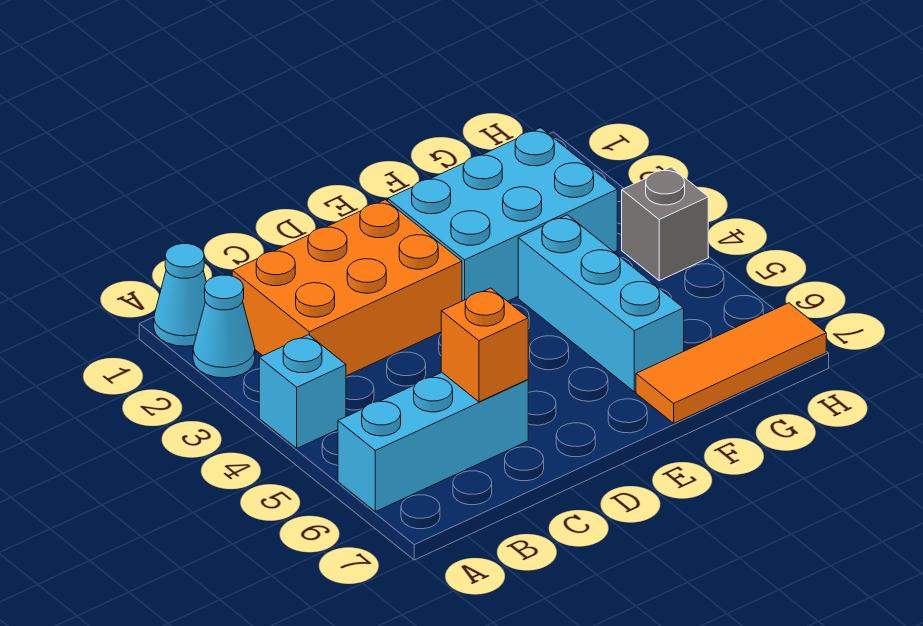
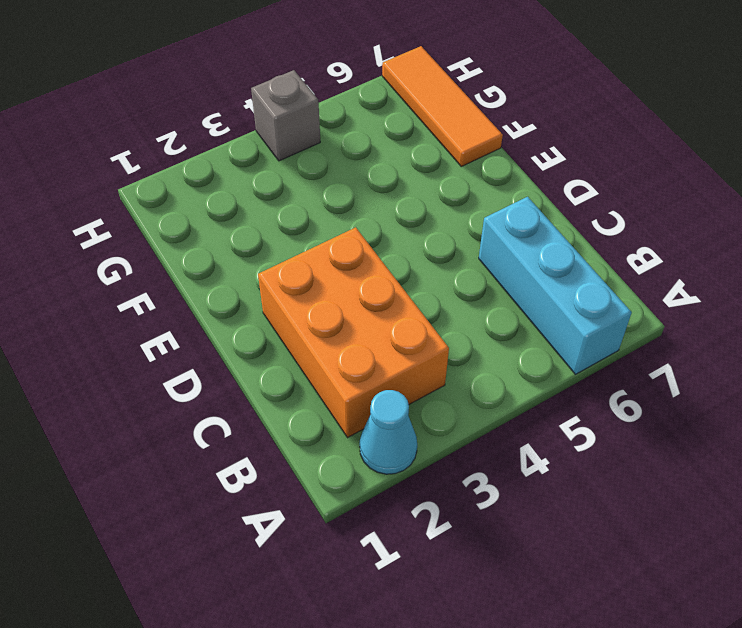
none -> cyan 1x1 cone [154,244,206,346]
none -> cyan 1x1 brick [259,335,346,448]

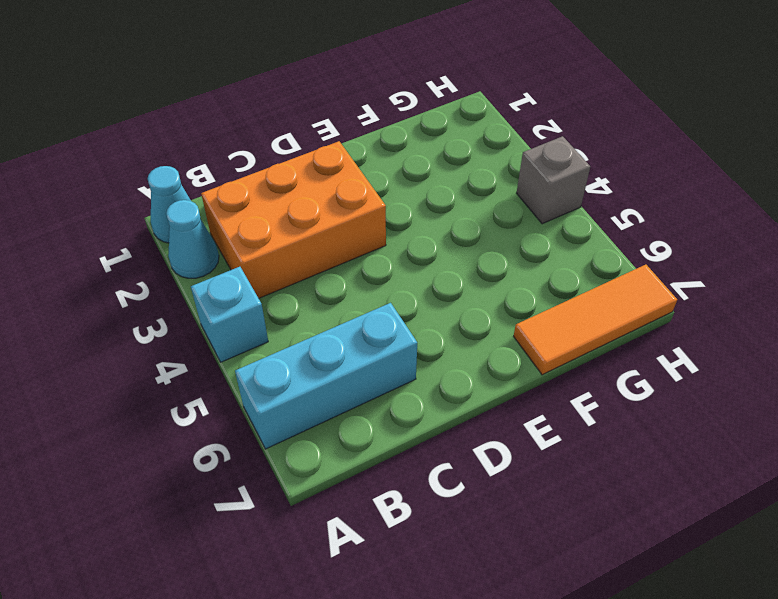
none -> cyan 2x3 brick [388,128,617,301]
none -> cyan 1x3 brick [518,215,684,392]

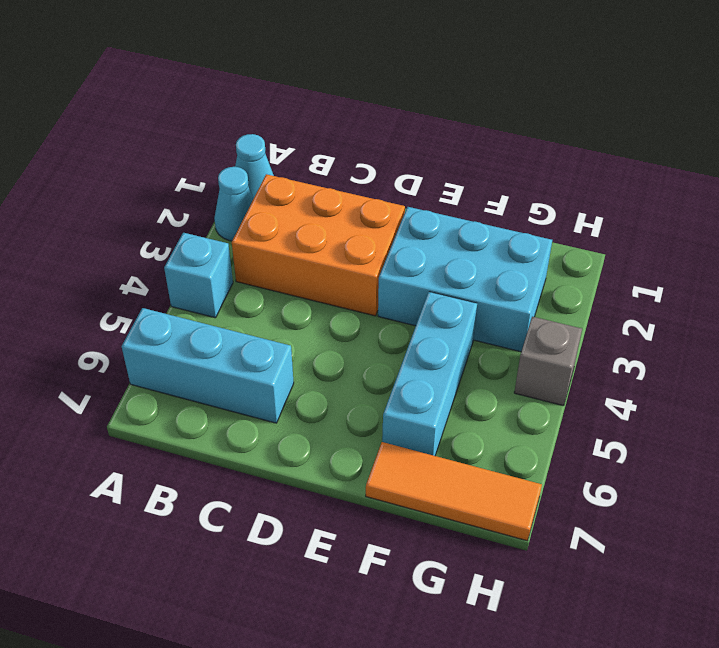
none -> orange 1x1 brick [441,288,528,402]

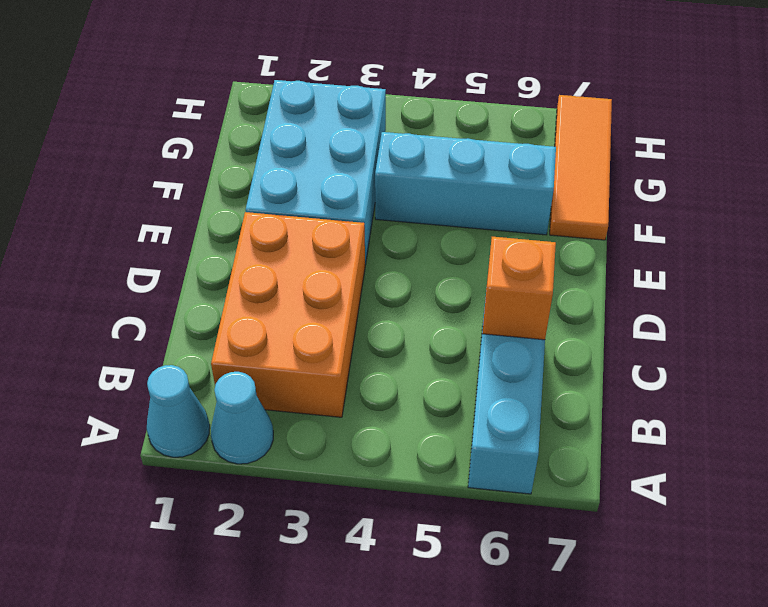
none -> cyan 1x1 brick [259,335,346,448]
none -> grey 1x1 brick [622,167,708,281]

